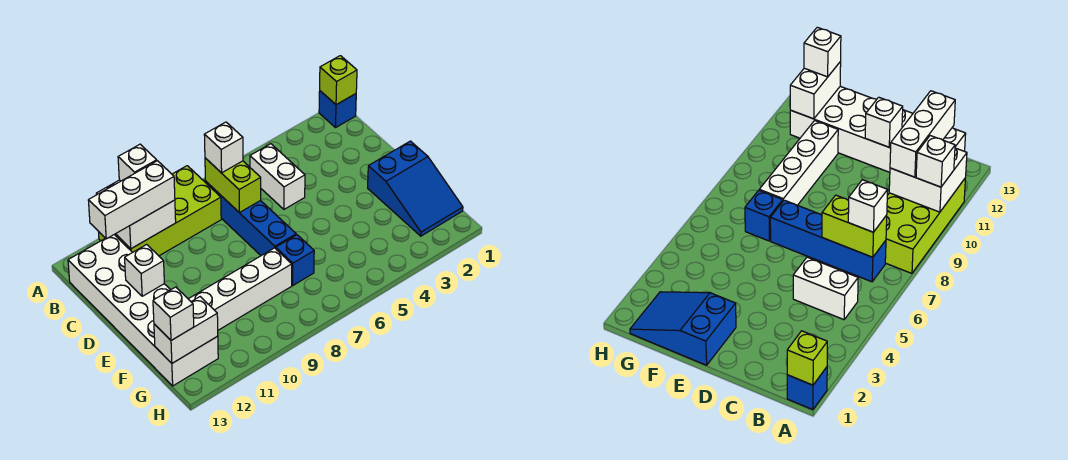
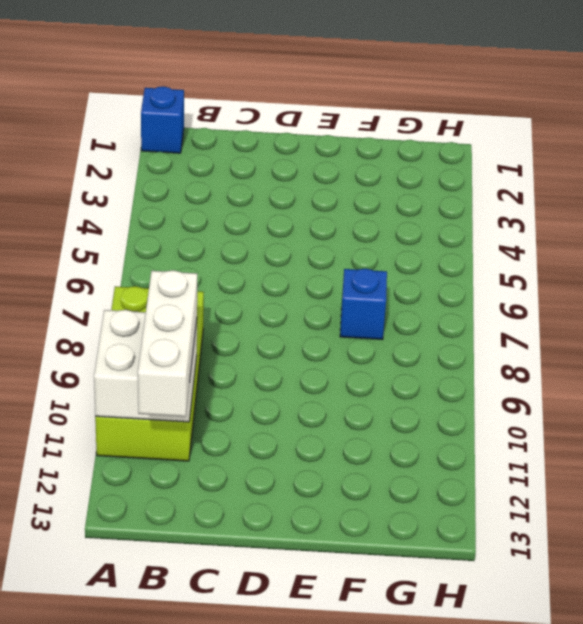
none -> white 1x2 brick [250,144,305,209]
none -> blue 1x4 brick [205,181,296,256]
none -> white 2x6 brick [68,235,218,386]

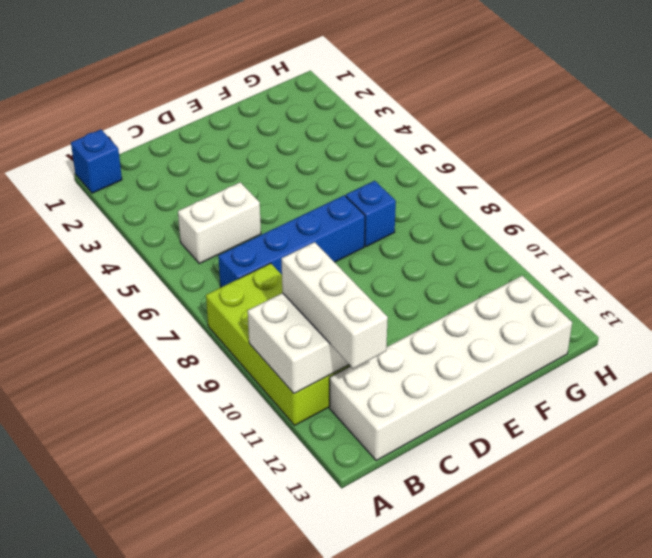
none -> blue 2x3 slope [368,141,463,236]
none -> white 1x4 brick [189,248,292,330]
none -> lime 1x1 brick [320,56,357,105]

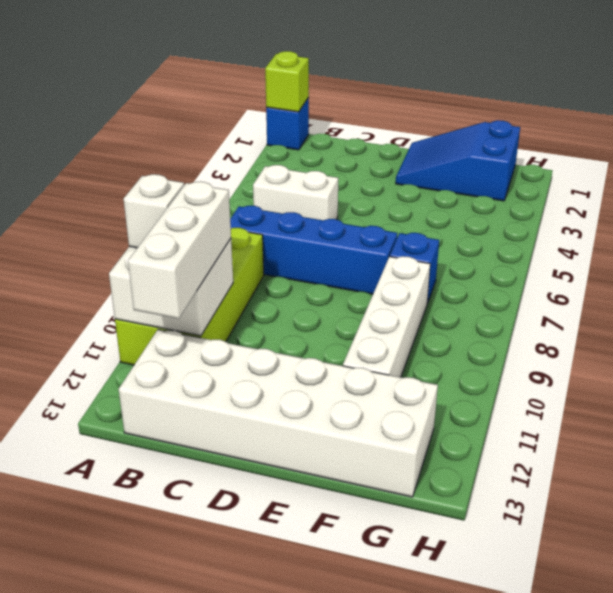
blue 2x3 slope [396,120,520,201] -> blue 2x3 slope turned to [368,141,463,236]
none -> lime 1x2 brick [205,158,261,213]
none -> white 1x1 brick [125,245,164,296]
none -> white 1x2 brick [154,297,218,363]

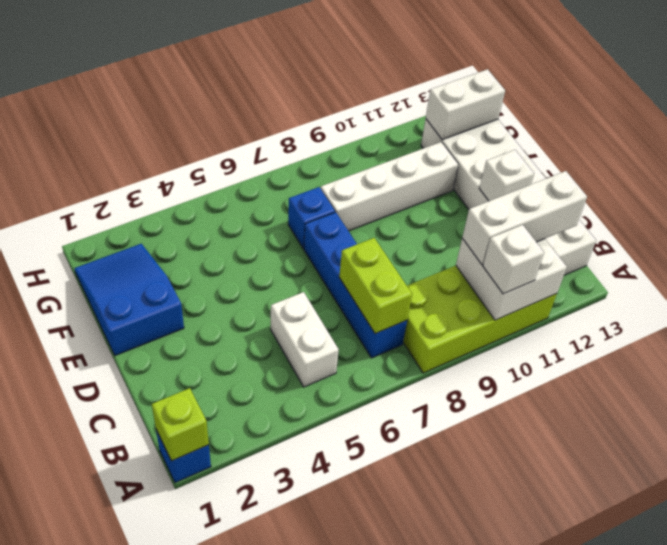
none -> white 1x1 brick [204,122,243,173]
none -> white 1x1 brick [153,287,194,340]

